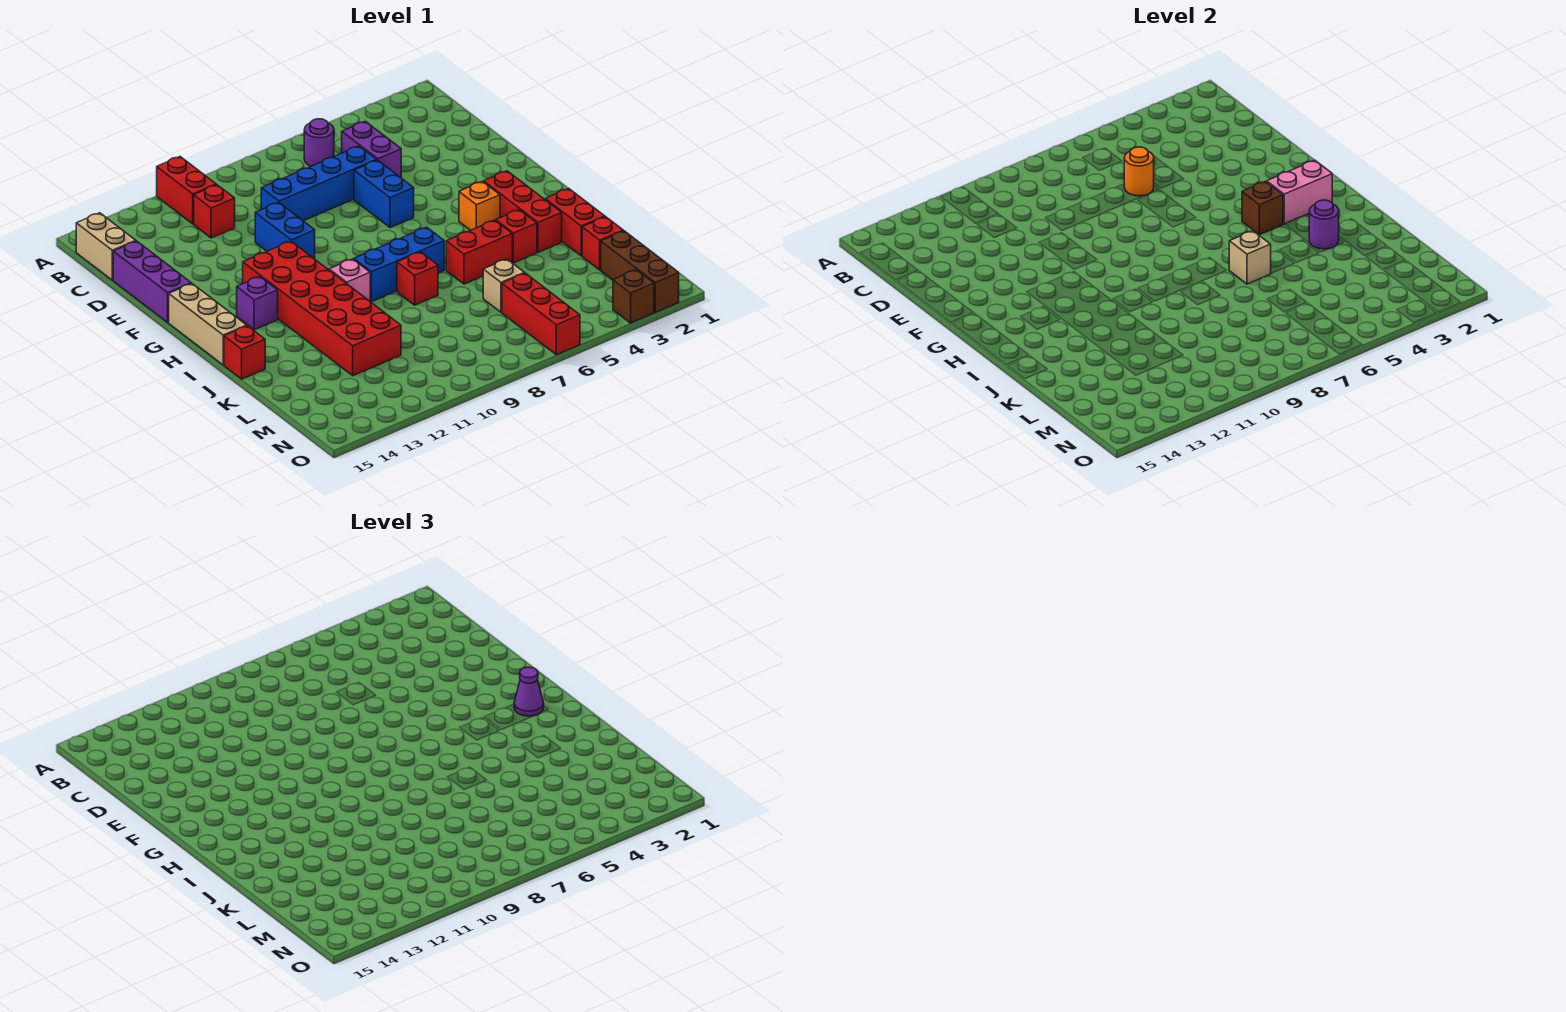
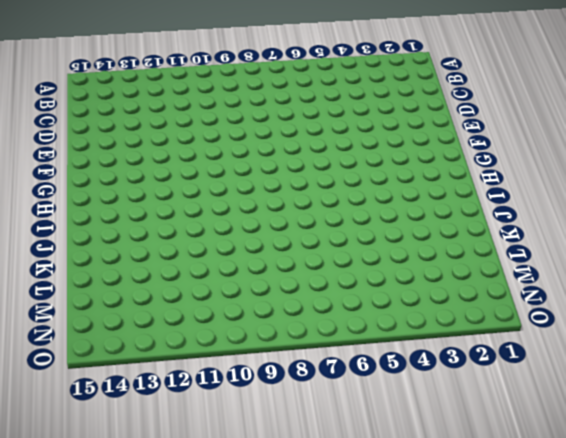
none -> red 1x2 brick [157,157,216,224]
none -> purple 1x1 round brick [304,119,334,166]
none -> tan 1x2 brick [76,213,136,280]
none -> purple 1x2 brick [342,121,401,178]

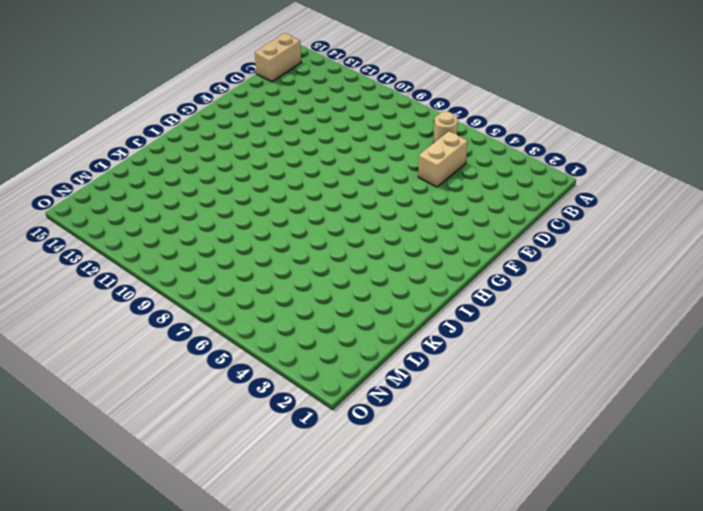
tan 1x1 round brick [434,111,458,142] -> purple 1x1 round brick [304,119,334,166]
tan 1x2 brick [418,131,468,187] -> purple 1x2 brick [342,121,401,178]
none -> red 1x2 brick [157,157,216,224]
none -> red 1x1 brick [194,185,235,238]
none -> blue 1x4 brick [261,146,377,221]
none -> purple 1x3 brick [113,241,191,323]

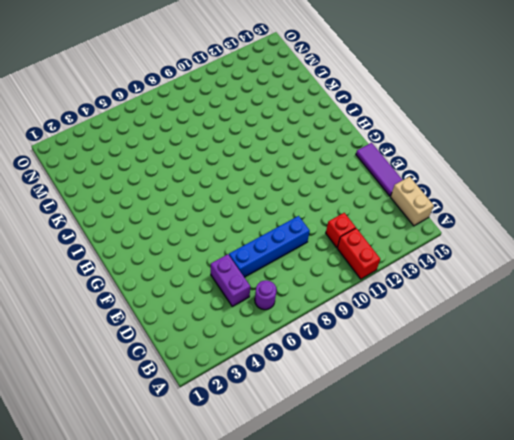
purple 1x3 tile [356,143,402,196] -> purple 1x3 brick [113,241,191,323]
none -> blue 1x2 brick [354,160,414,228]
none -> blue 1x2 brick [255,202,315,259]
none -> red 2x6 brick [243,241,401,376]
none -> tan 1x3 brick [169,284,247,365]

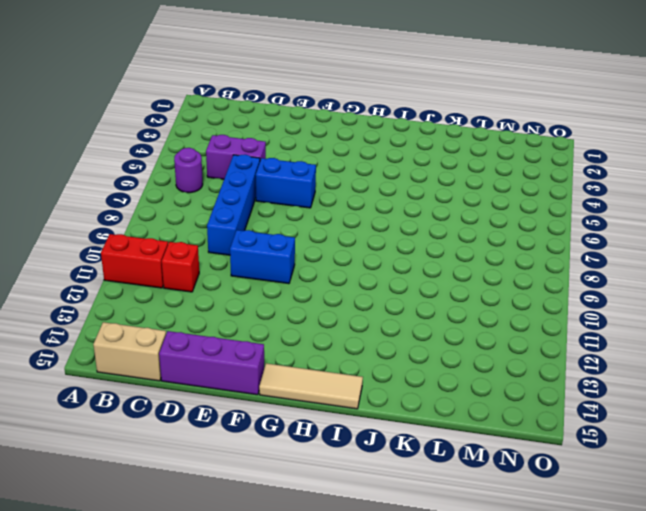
tan 1x3 tile [259,363,363,409] -> tan 1x3 brick [169,284,247,365]
none -> red 2x6 brick [243,241,401,376]
none -> red 1x3 brick [484,171,562,252]
none -> orange 1x1 brick [459,181,500,230]
none -> purple 1x1 brick [237,277,278,330]

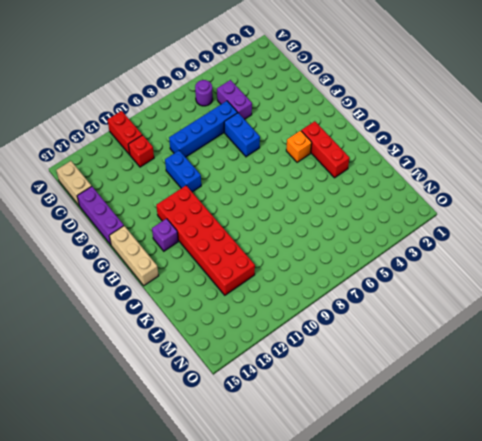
none -> blue 1x3 brick [354,227,444,302]
none -> pink 1x1 brick [329,259,370,301]
none -> red 1x2 brick [545,189,605,256]
none -> red 1x1 brick [496,210,537,263]

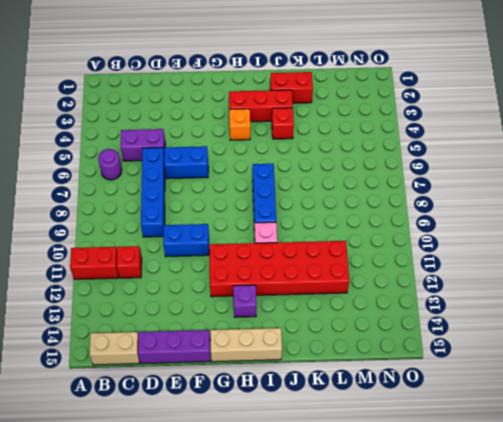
none -> red 1x2 brick [446,220,512,284]
none -> red 1x1 brick [397,252,438,305]
none -> red 1x1 brick [224,326,265,379]
none -> red 1x1 brick [582,217,623,270]

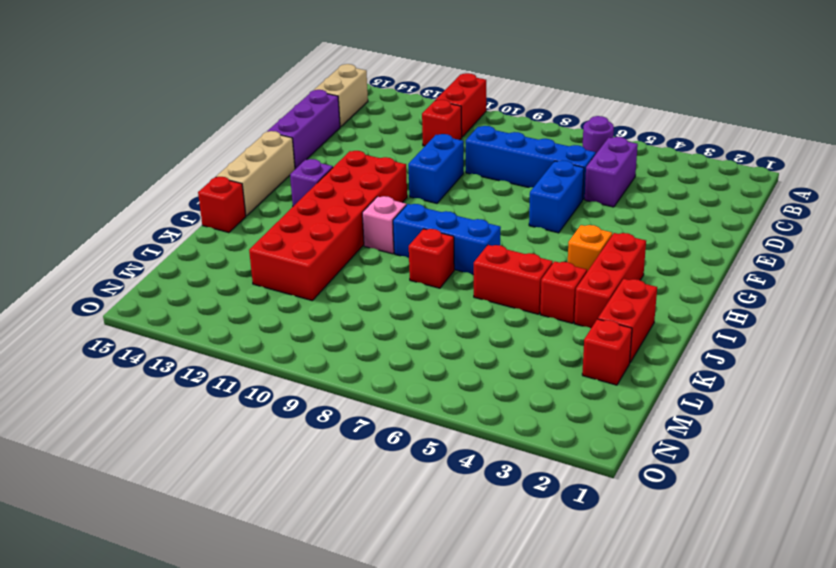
none -> tan 1x1 brick [483,259,524,312]
none -> brown 1x3 brick [601,231,679,312]
none -> red 1x3 brick [502,273,580,355]
none -> brown 1x1 brick [613,270,654,323]

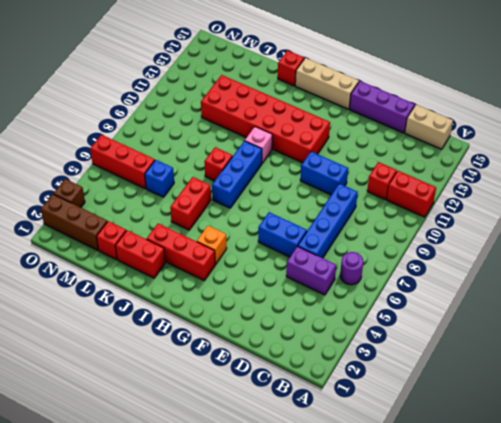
blue 1x1 brick [145,160,174,197] -> tan 1x1 brick [483,259,524,312]
none -> purple 1x1 brick [237,277,278,330]
none -> red 1x1 brick [496,210,537,263]
none -> orange 1x1 round brick [1124,147,1154,196]
none -> pink 1x2 brick [1267,160,1332,224]

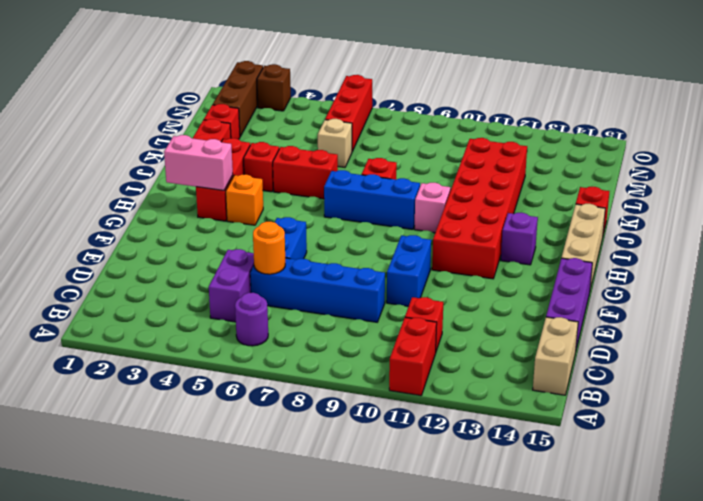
none -> brown 1x1 brick [1242,181,1283,235]
none -> purple 1x1 round brick [1309,200,1339,249]
none -> tan 1x1 brick [1229,231,1271,284]
none -> purple 1x1 cone [514,667,544,716]

